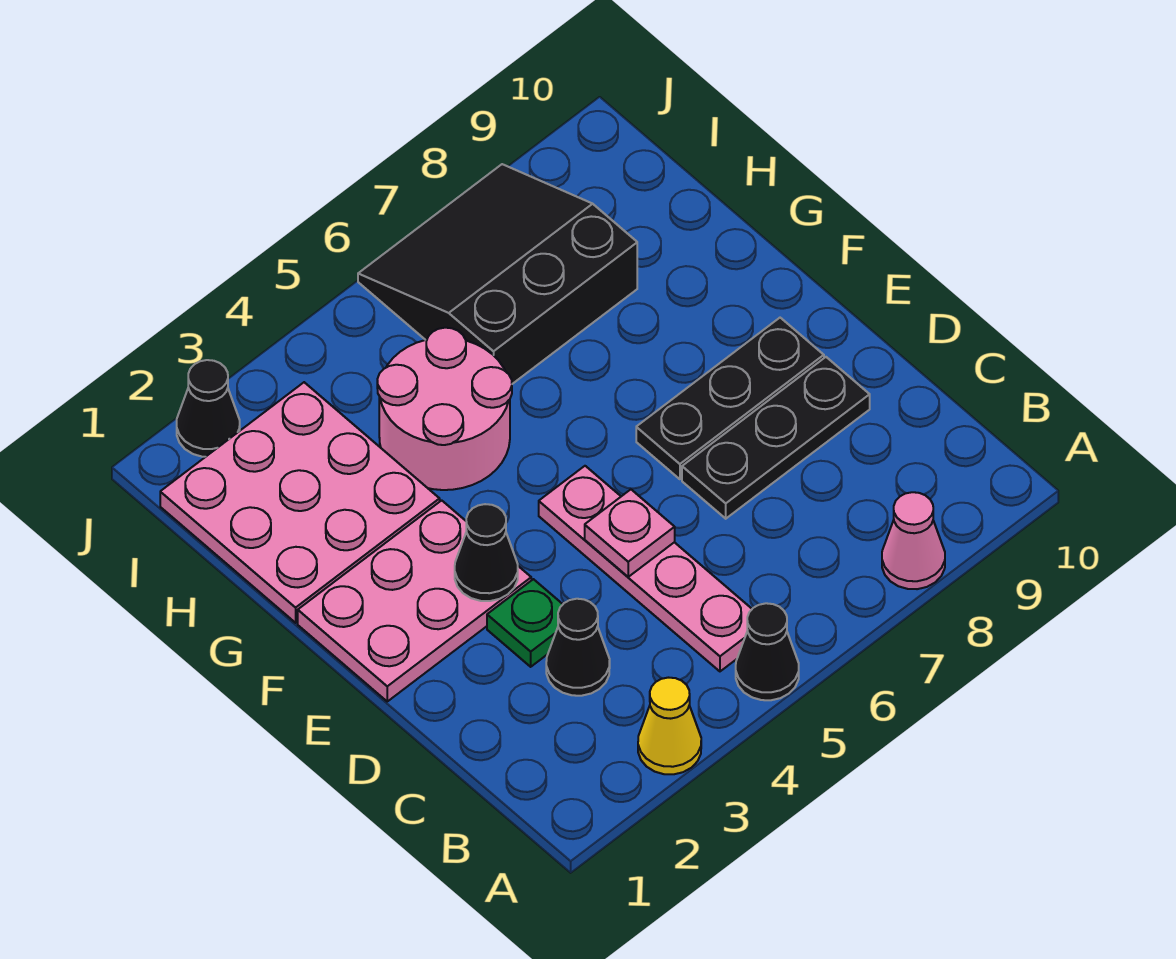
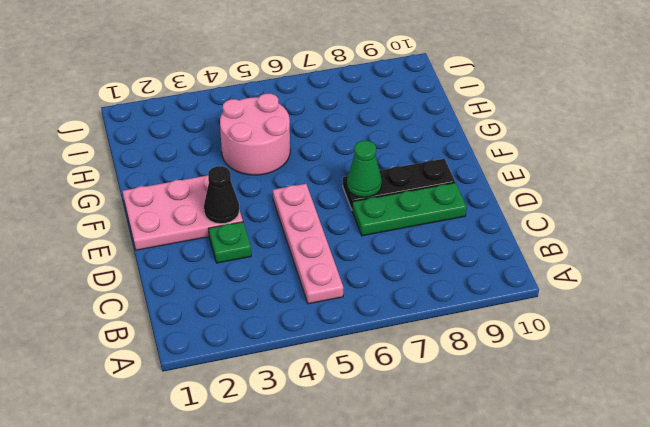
green 1x3 plate [352,183,467,236] -> black 1x3 plate [682,357,870,519]
green 1x1 cone [347,141,382,197] -> none
none -> yellow 1x1 cone [638,678,701,774]
none -> black 1x1 cone [736,603,799,700]
none -> pink 1x1 cone [882,492,945,589]

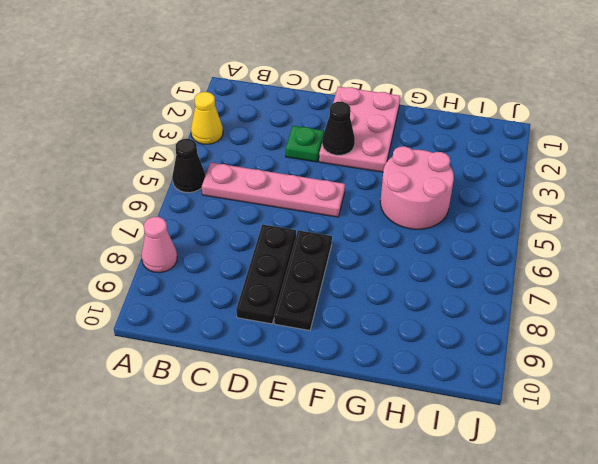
none -> black 1x1 cone [546,599,610,696]
none -> pink 3x3 plate [160,382,440,623]
none -> black 3x3 slope [358,164,637,384]

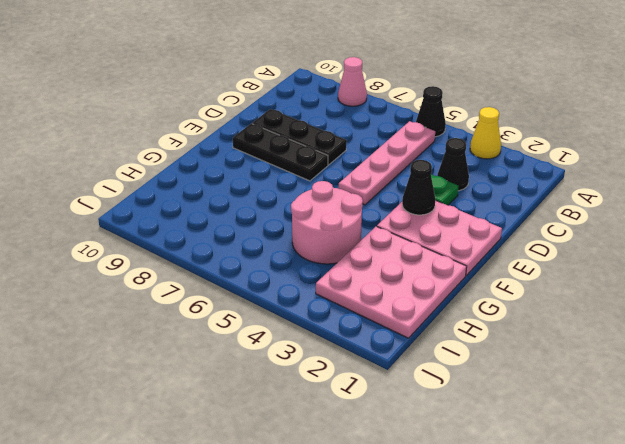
none -> black 3x3 slope [358,164,637,384]
none -> black 1x1 cone [177,360,240,457]
none -> pink 1x1 plate [585,490,675,577]

